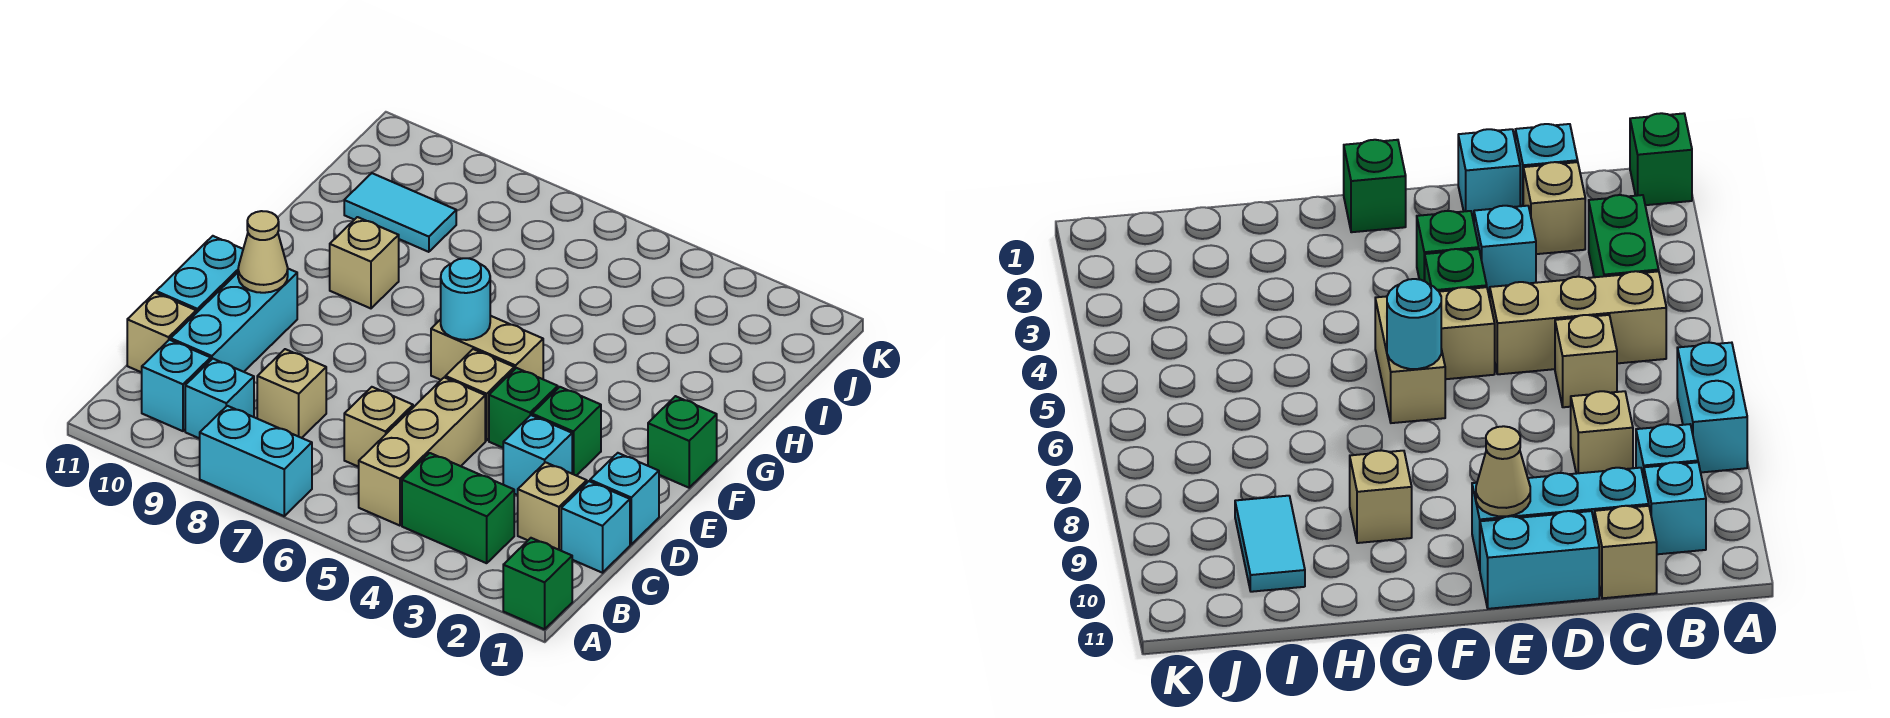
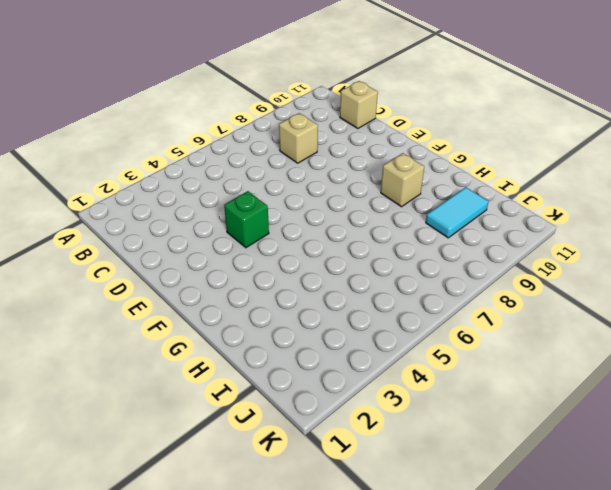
none -> green 1x1 brick [503,538,572,629]
none -> cyan 1x2 brick [200,406,312,516]
none -> green 1x2 brick [402,453,514,563]

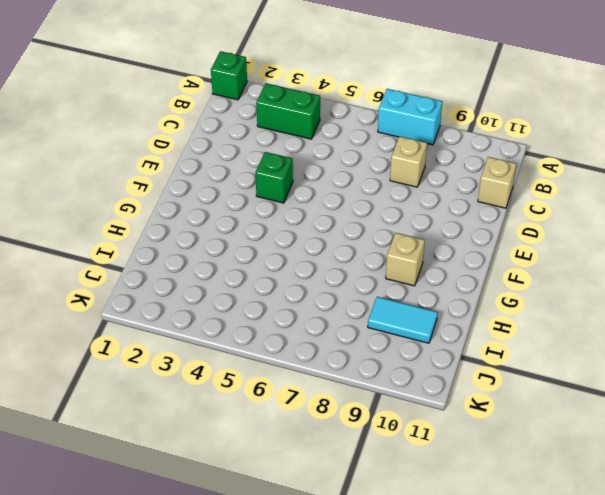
none -> tan 1x3 brick [359,377,485,526]
none -> cyan 1x1 brick [185,359,254,439]
none -> cyan 1x1 brick [142,340,211,431]

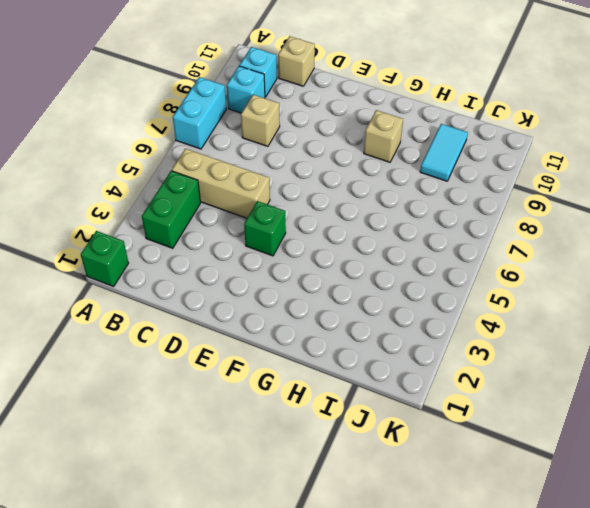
none -> cyan 1x1 brick [561,481,630,573]
none -> tan 1x1 brick [518,462,587,551]
none -> tan 1x1 brick [344,387,413,467]

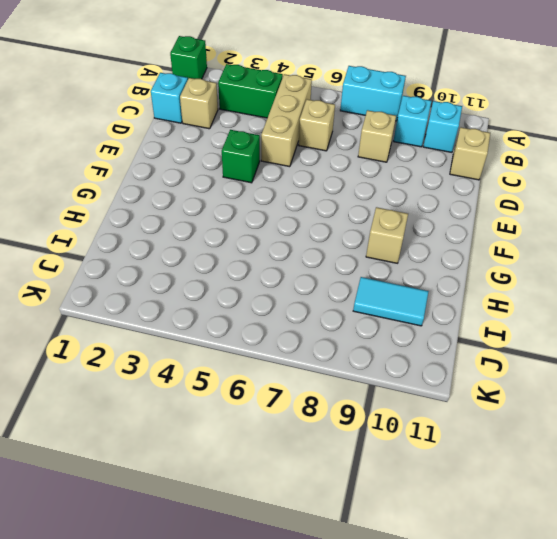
none -> cyan 1x3 brick [171,269,297,372]
none -> cyan 1x1 brick [590,453,659,544]
none -> cyan 1x1 brick [503,415,572,495]

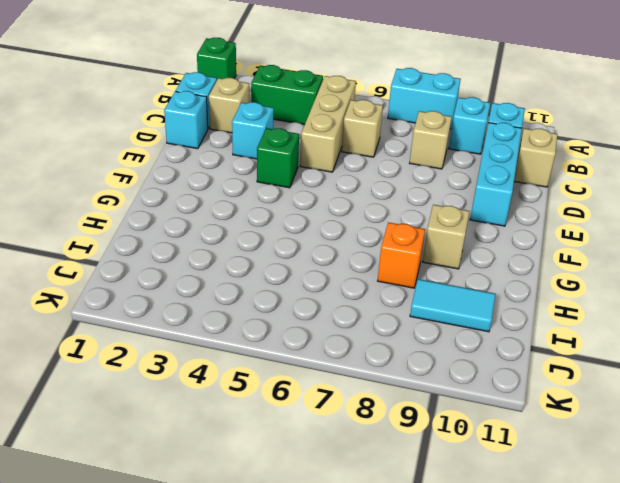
orange 1x1 brick [378,222,425,288] -> none
none -> cyan 1x2 brick [156,236,243,313]
none -> green 1x1 brick [532,387,601,476]
none -> tan 1x1 brick [445,349,514,441]

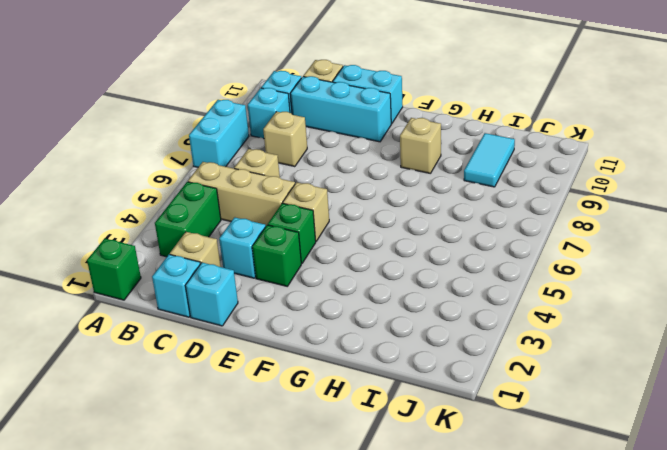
none -> green 1x1 brick [648,396,717,488]
none -> tan 1x2 brick [431,316,543,380]
none -> tan 1x1 cone [238,211,288,293]

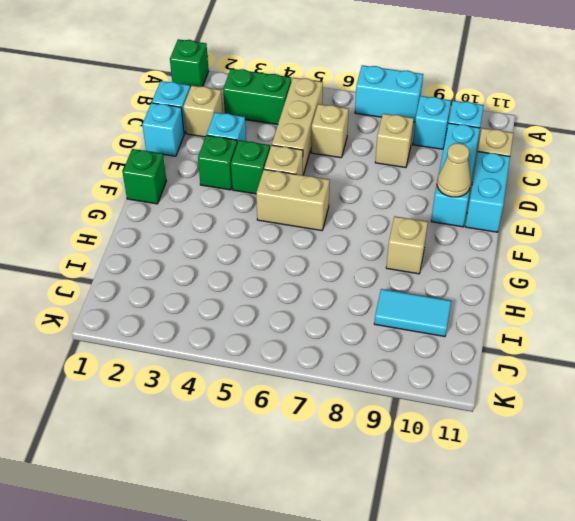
none -> cyan 1x1 round brick [441,258,490,340]

